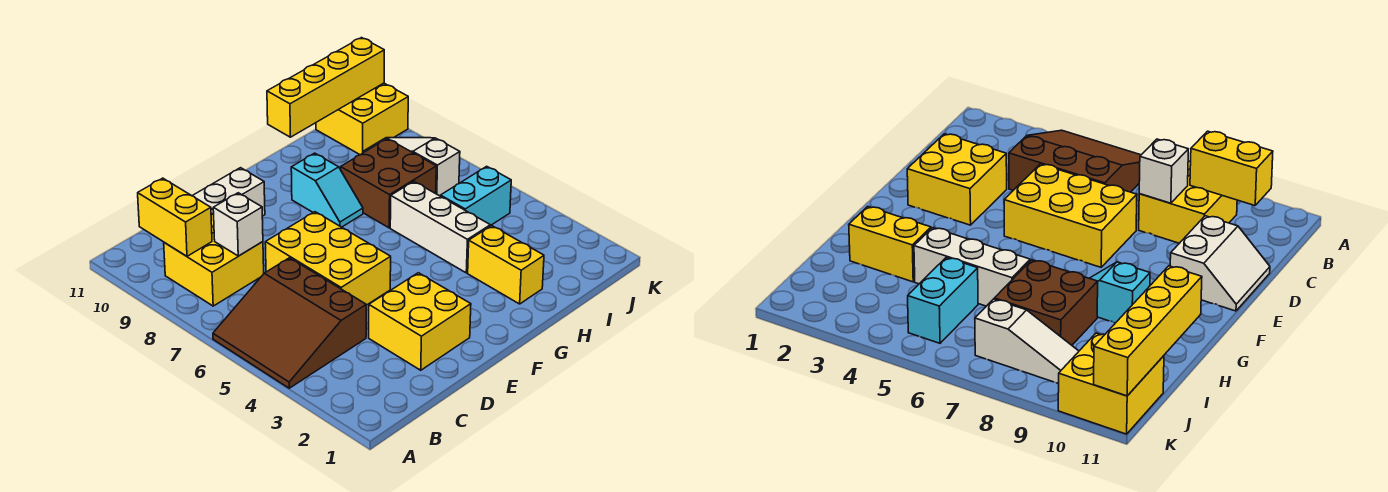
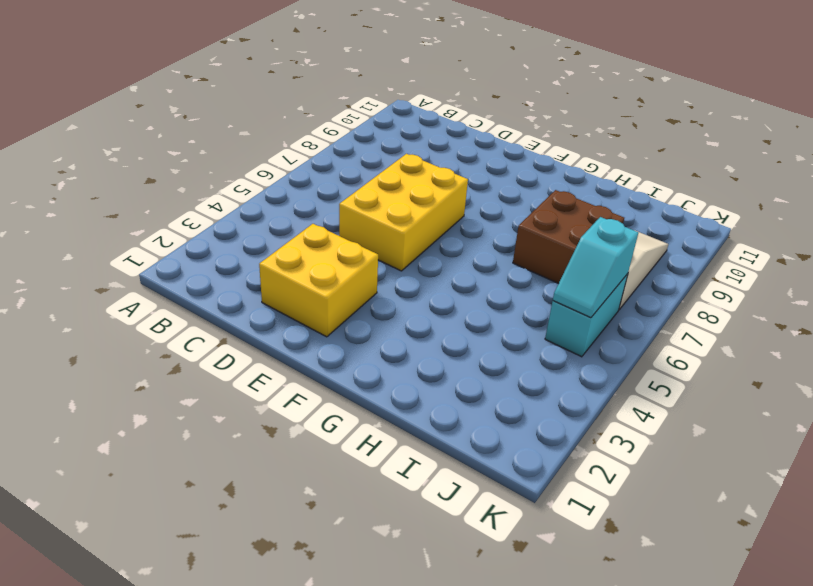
cyan 1x2 brick [545,274,628,357] -> cyan 1x2 brick turned to [441,166,511,226]
cyan 1x2 slope [553,217,638,318] -> cyan 1x2 slope moved to [291,153,363,227]
none -> brown 3x3 slope [213,258,366,388]
none -> yellow 2x2 brick [164,213,264,306]
none -> white 2x2 slope [192,168,265,216]

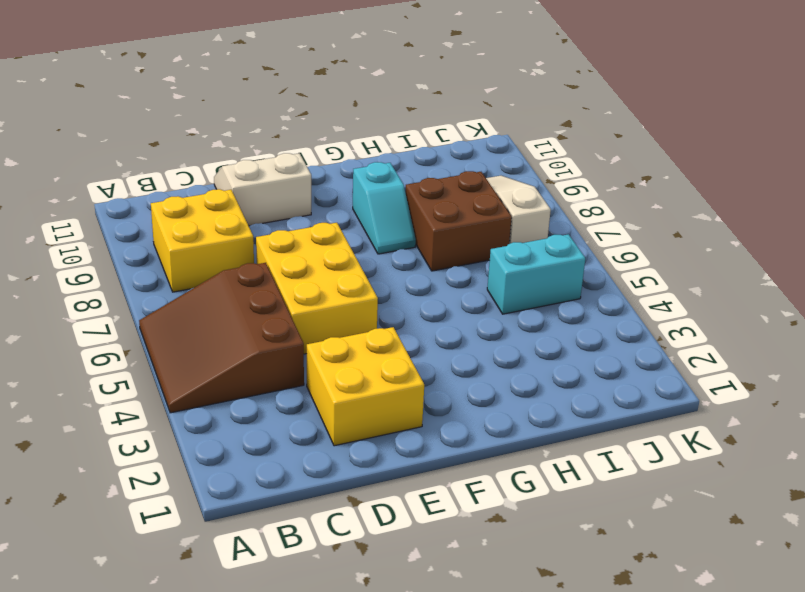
none -> yellow 1x2 brick [468,226,544,304]
none -> white 1x3 brick [390,181,490,273]
none -> yellow 2x2 brick [316,83,408,155]

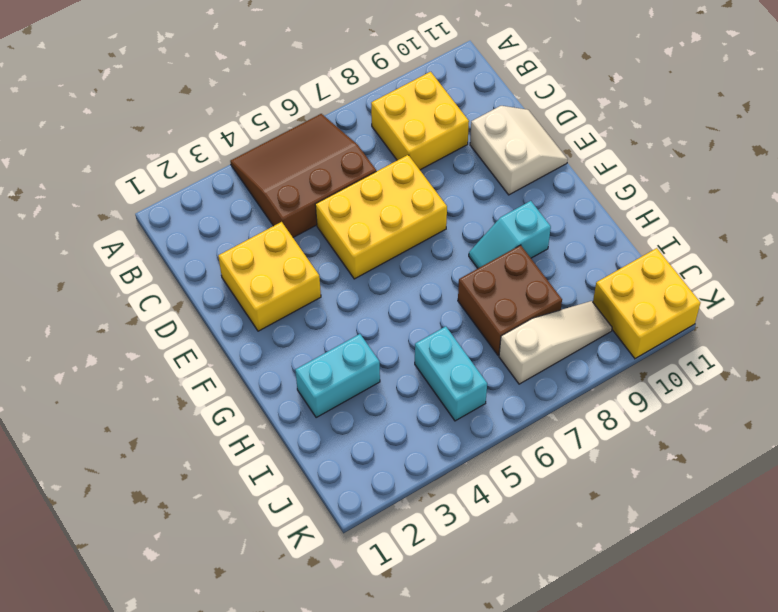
cyan 1x2 brick [295,334,380,418] -> yellow 1x2 brick [468,226,544,304]
none -> white 1x3 brick [390,181,490,273]
none -> yellow 1x2 brick [138,178,212,256]
none -> white 1x1 brick [213,193,263,256]

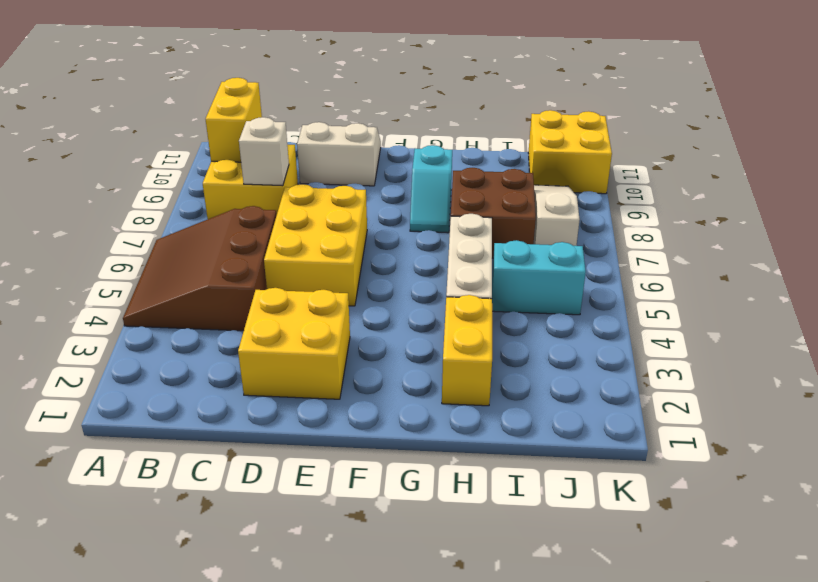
none -> yellow 1x4 brick [267,38,384,137]

